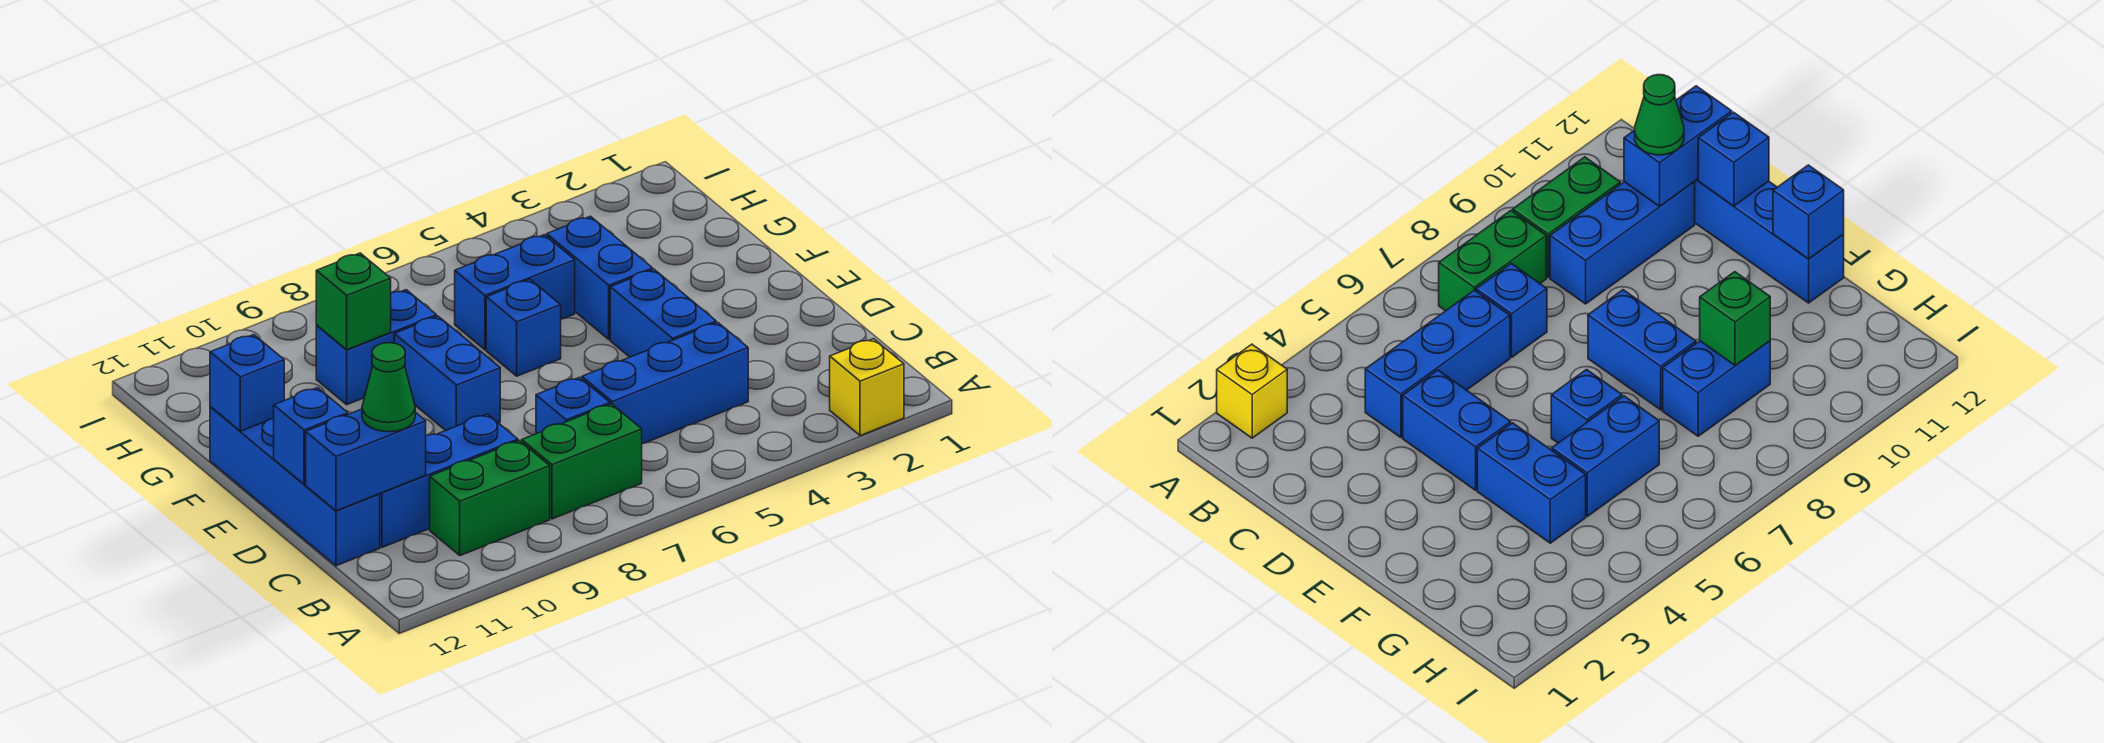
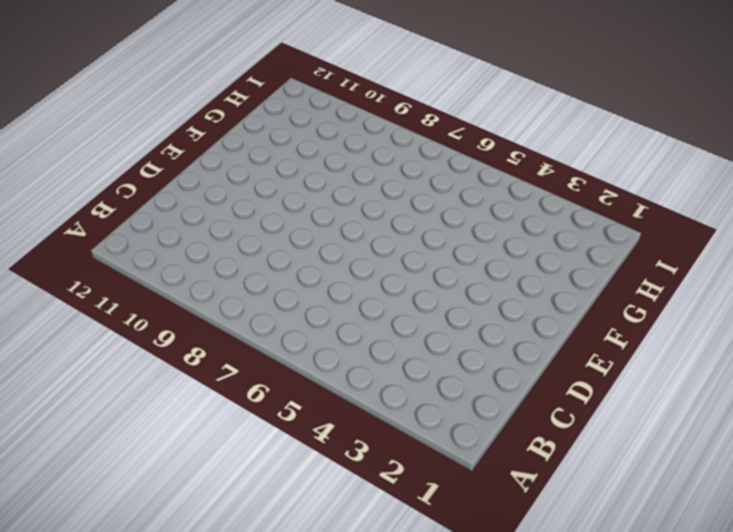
none -> yellow 1x1 brick [830,339,904,436]
none -> green 1x2 brick [522,404,642,519]
none -> green 1x2 brick [430,441,550,556]

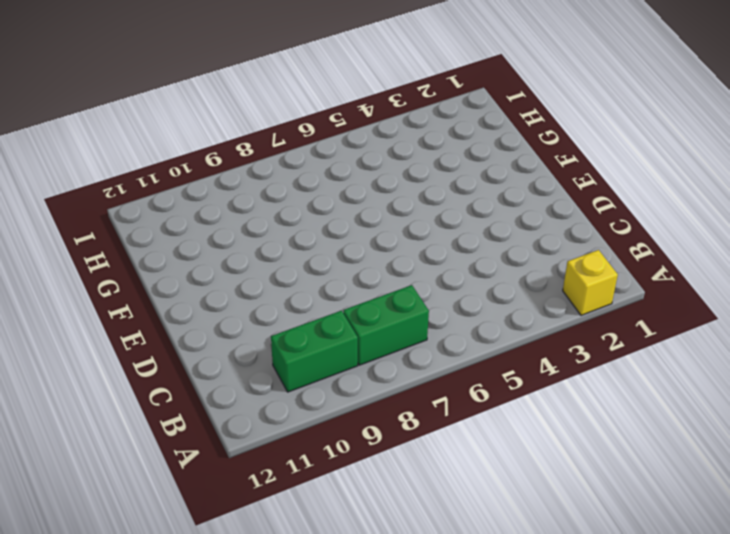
none -> blue 1x3 brick [582,322,748,444]
none -> blue 1x1 brick [536,377,610,434]
none -> blue 1x3 brick [380,414,518,547]

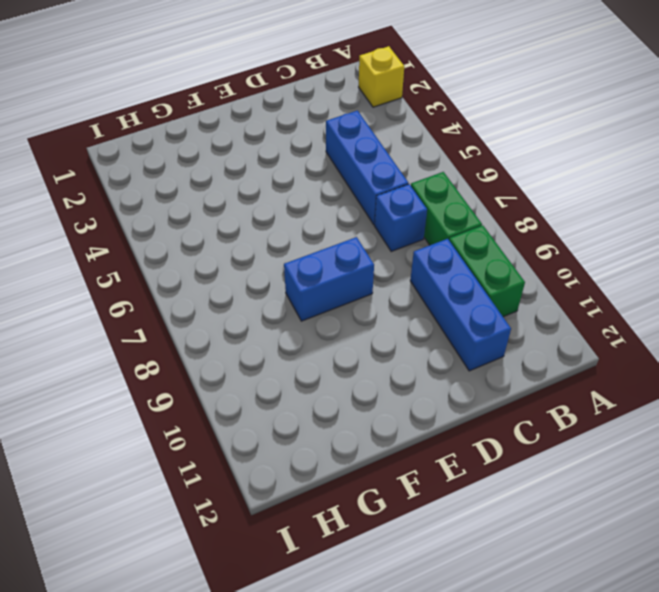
none -> blue 1x4 brick [210,407,380,566]
none -> blue 1x2 brick [610,269,716,357]
none -> blue 1x2 brick [547,216,653,340]

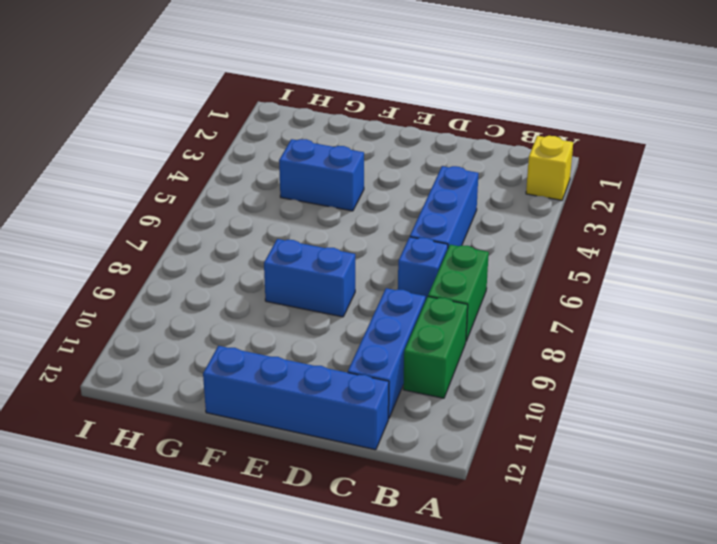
none -> blue 1x2 brick [610,269,716,357]
none -> blue 1x1 brick [486,280,561,376]
none -> blue 1x2 brick [455,235,575,350]

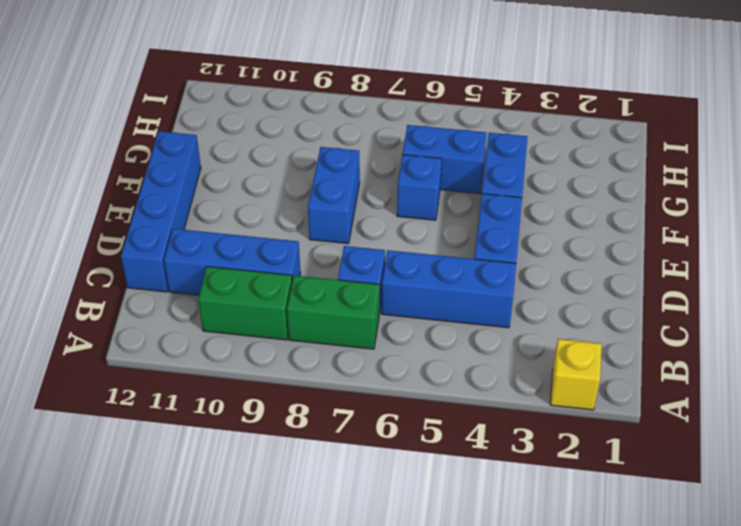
none -> blue 1x2 brick [316,290,437,405]
none -> blue 1x2 brick [306,409,426,511]
none -> blue 1x1 brick [274,388,348,484]

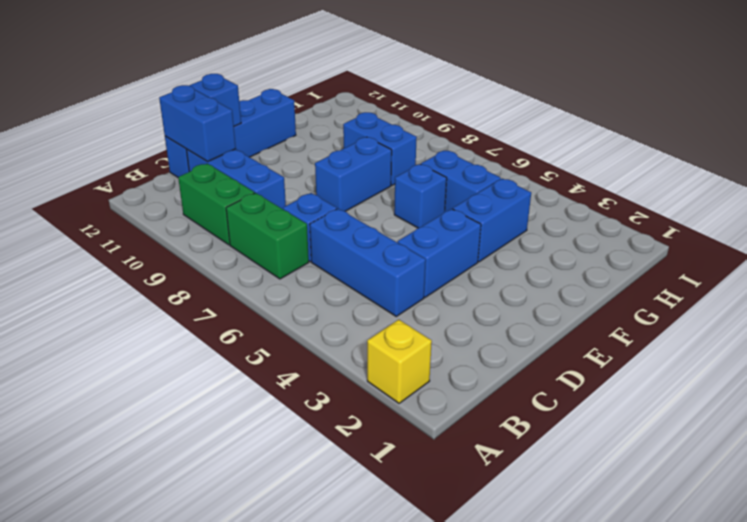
none -> blue 1x1 brick [210,335,284,431]
none -> green 1x1 brick [316,253,391,350]
none -> green 1x1 cone [362,343,415,432]

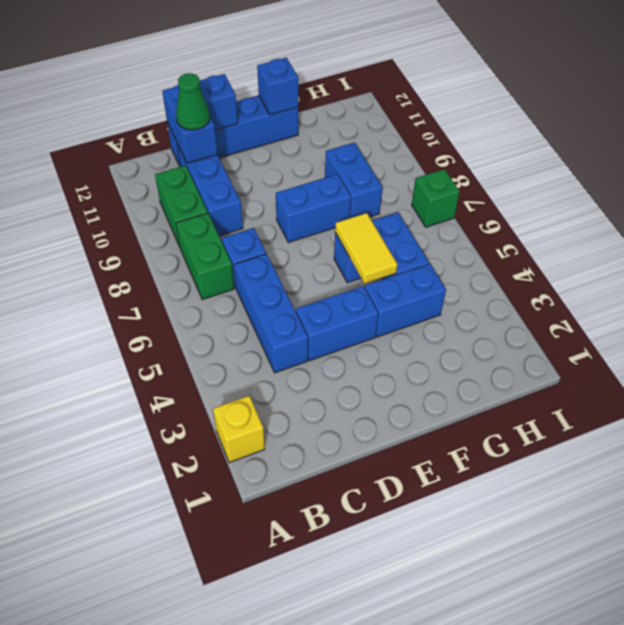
yellow 1x2 tile [335,213,398,284] -> none
green 1x1 brick [412,169,460,227] -> green 1x1 brick moved to [316,253,391,350]

